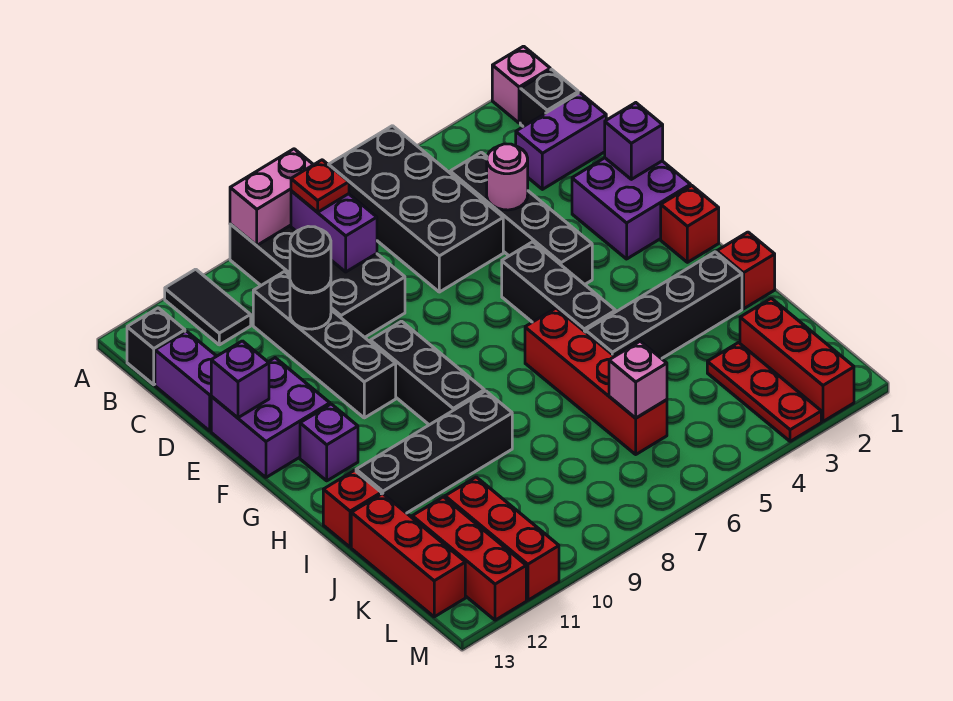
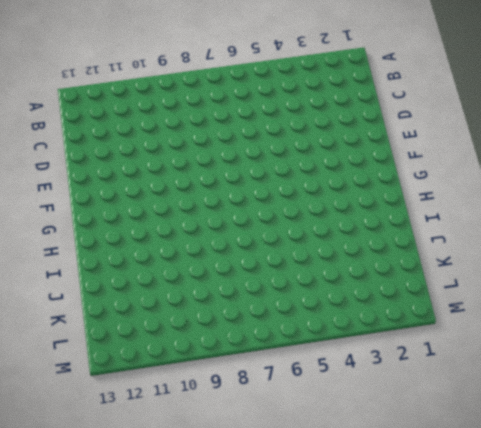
none -> pink 1x1 brick [492,46,550,123]
none -> black 2x4 brick [328,126,503,292]
none -> black 2x4 brick [230,224,405,337]
none -> black 1x2 tile [165,269,251,345]

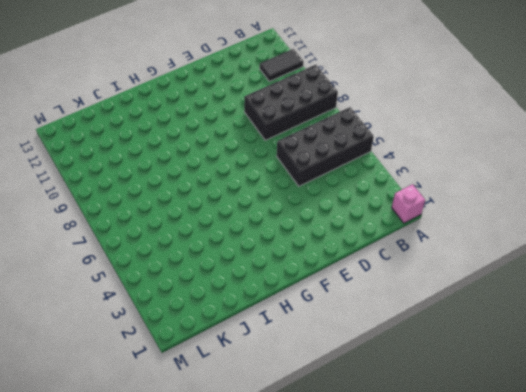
none -> black 1x1 brick [520,69,578,127]
none -> black 1x1 brick [127,308,185,385]
none -> purple 1x2 brick [516,93,606,189]
none -> black 1x4 brick [450,152,592,285]

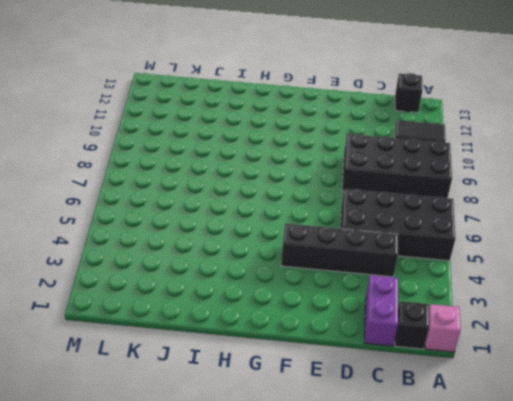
none -> black 1x4 brick [253,271,396,418]
none -> purple 1x2 brick [155,331,216,431]
none -> purple 2x2 brick [572,158,691,259]
none -> purple 2x2 brick [211,358,330,477]

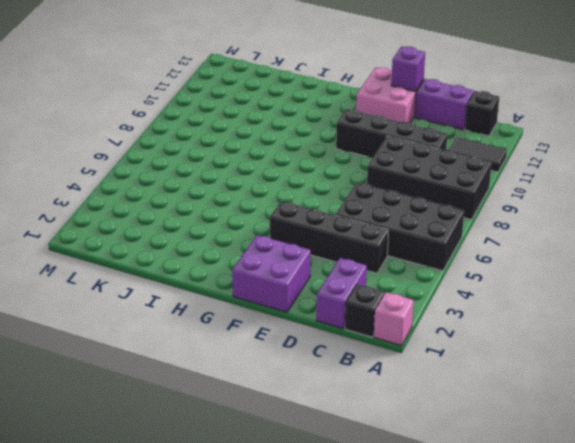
pink 2x2 brick [356,68,424,123] -> purple 2x2 brick [211,358,330,477]
none -> black 1x3 brick [502,242,616,332]
none -> black 1x3 brick [370,321,484,425]
none -> red 1x1 brick [661,186,719,262]
none -> purple 1x1 brick [300,404,358,481]

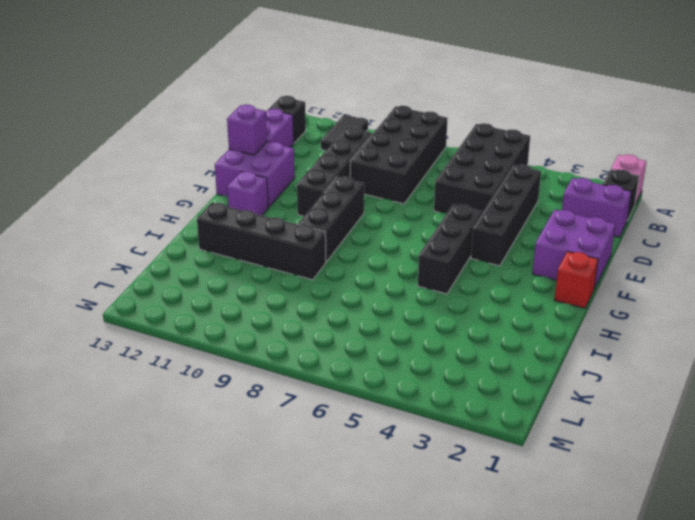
none -> red 1x4 brick [525,308,667,454]
none -> red 1x1 brick [717,232,775,309]
none -> black 1x4 brick [586,252,742,359]
none -> red 1x1 brick [323,470,381,547]

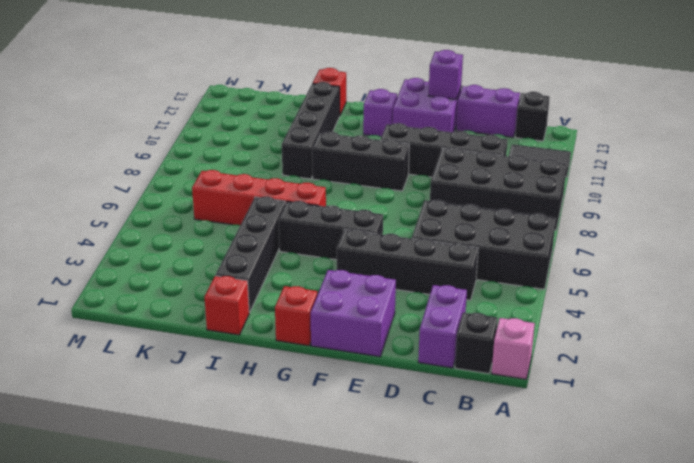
none -> red 1x3 brick [351,494,465,617]
none -> red 1x3 brick [740,298,854,421]
none -> red 1x3 plate [707,343,821,441]
none -> red 1x3 brick [445,477,559,600]

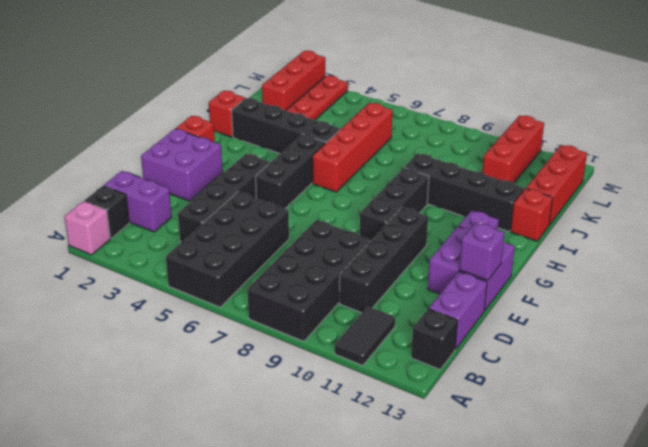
none -> red 1x3 brick [412,497,526,620]
none -> pink 1x2 brick [230,149,313,245]
none -> purple 1x2 brick [291,191,377,272]
none -> pink 1x1 round brick [487,144,528,210]

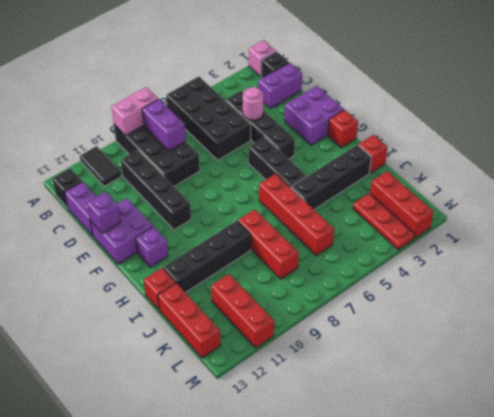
red 1x3 brick [238,210,299,279] -> red 1x3 brick moved to [412,497,526,620]
none -> black 1x3 brick [370,321,484,425]
none -> black 1x1 round brick [290,281,331,329]
none -> purple 1x1 brick [605,103,663,179]
none -> pink 1x1 brick [609,341,667,418]

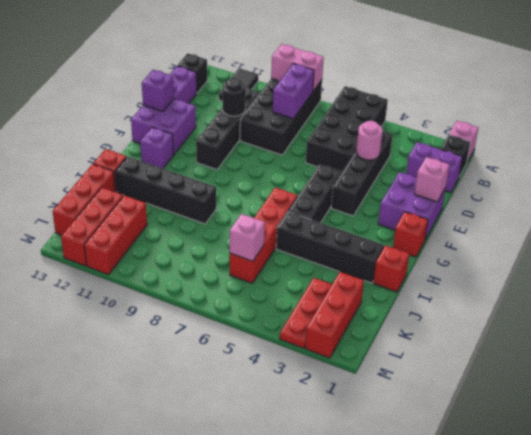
pink 1x1 brick [414,157,449,202] -> purple 1x1 brick [605,103,663,179]
none -> black 1x3 brick [370,321,484,425]
none -> red 1x1 plate [291,160,349,212]
none -> black 1x1 round brick [290,226,331,293]

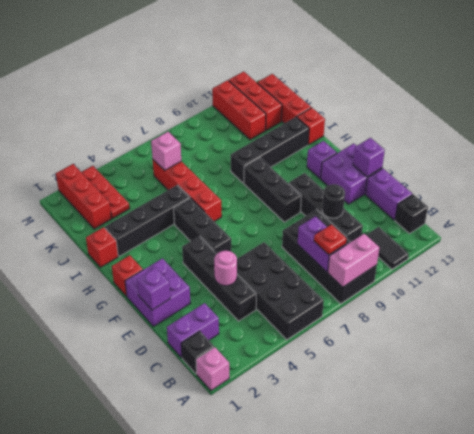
none -> black 1x1 round brick [290,226,331,293]

